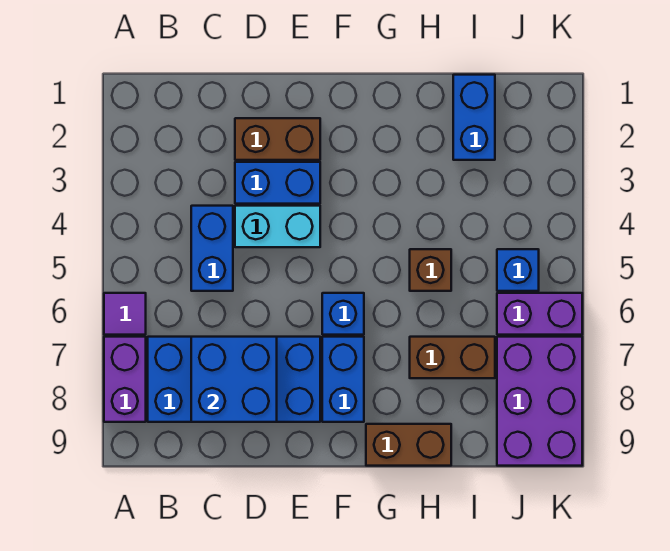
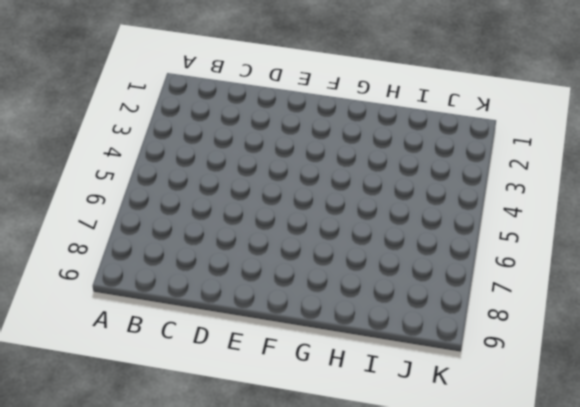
none -> purple 1x1 tile [104,293,146,335]
none -> purple 1x2 brick [104,337,146,422]
none -> blue 2x4 brick [148,337,320,422]

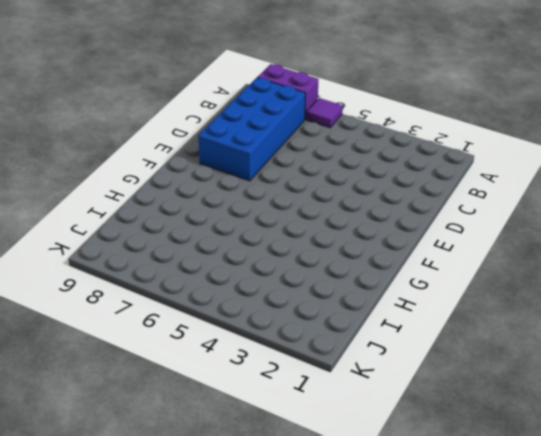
none -> blue 1x2 brick [191,206,233,291]
none -> brown 1x2 brick [235,118,320,160]
none -> blue 1x2 brick [235,162,320,204]

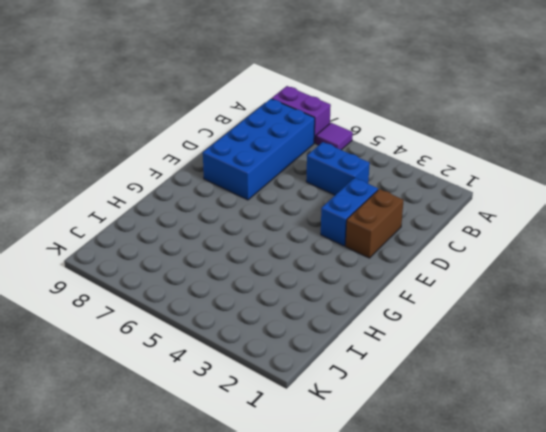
none -> cyan 1x2 brick [235,206,320,247]
none -> blue 1x1 brick [322,293,364,335]
none -> blue 1x2 brick [322,337,364,422]

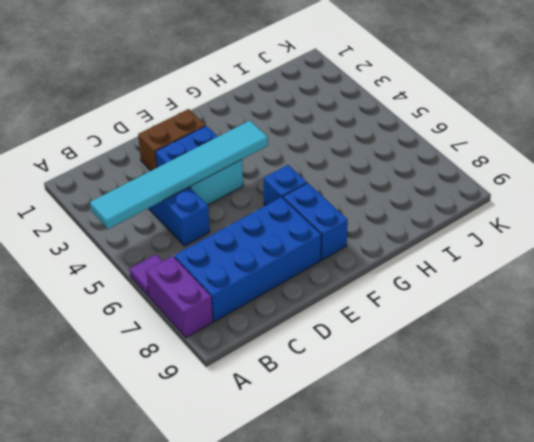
cyan 1x6 tile [90,121,268,229] -> none
none -> brown 1x2 brick [366,424,451,466]
none -> brown 1x1 brick [410,249,451,291]
none -> brown 1x2 brick [410,337,495,378]

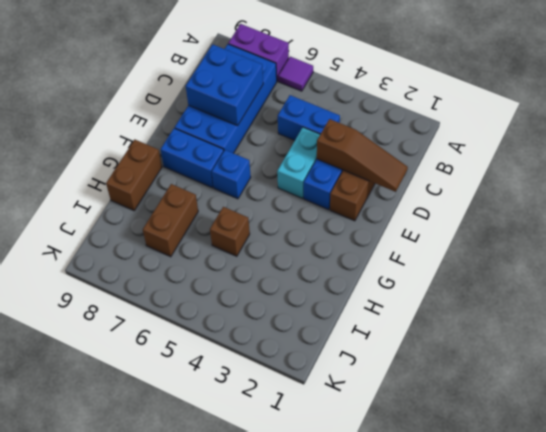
brown 1x3 slope [317,119,408,192] -> none
none -> blue 1x2 brick [453,75,495,160]
none -> blue 1x1 brick [497,249,539,291]
none -> purple 1x2 brick [497,293,582,335]

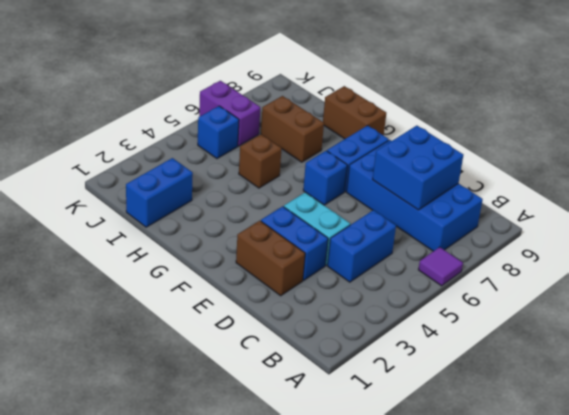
none -> purple 1x2 brick [104,337,146,422]
none -> purple 2x3 brick [497,337,582,466]

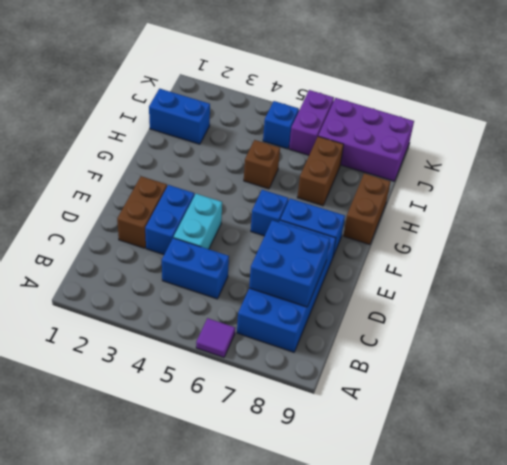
none -> purple 1x2 brick [104,337,146,422]

